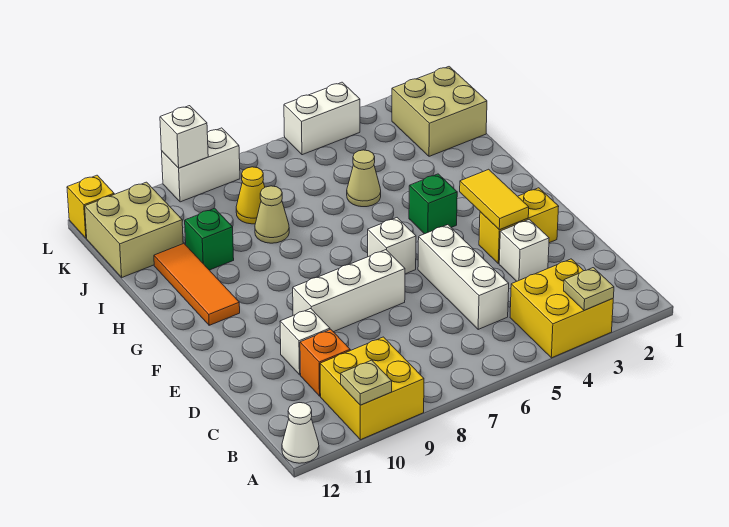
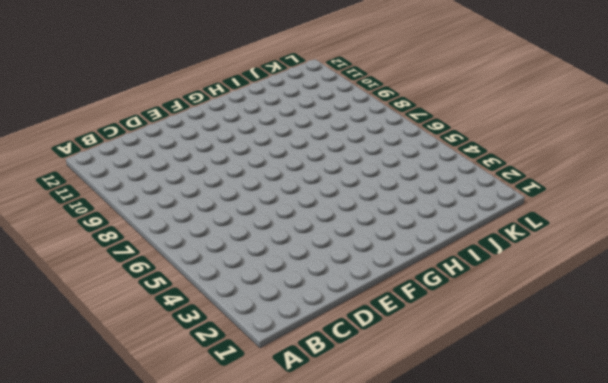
none -> yellow 2x2 brick [510,259,613,358]
none -> yellow 2x2 brick [320,337,424,440]
none -> white 1x1 cone [282,403,319,463]

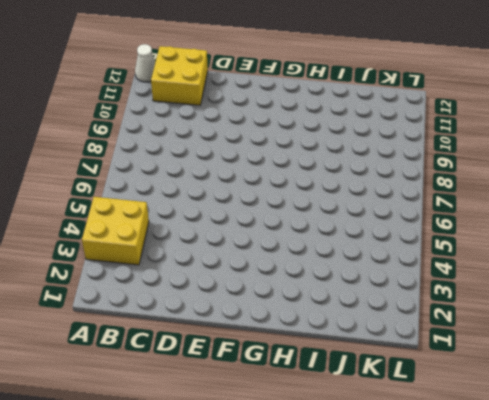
yellow 2x2 brick [151,46,208,105] -> yellow 2x2 brick moved to [320,337,424,440]
none -> white 1x3 brick [418,225,509,329]
none -> orange 1x1 brick [300,329,350,396]
none -> white 1x1 brick [499,219,549,281]

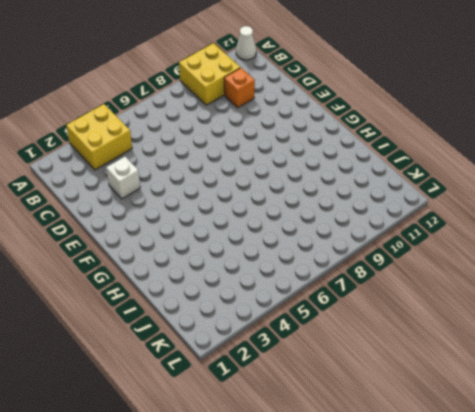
none -> white 1x3 brick [418,225,509,329]
none -> white 1x1 brick [280,309,330,375]
none -> yellow 1x2 brick [479,188,559,264]

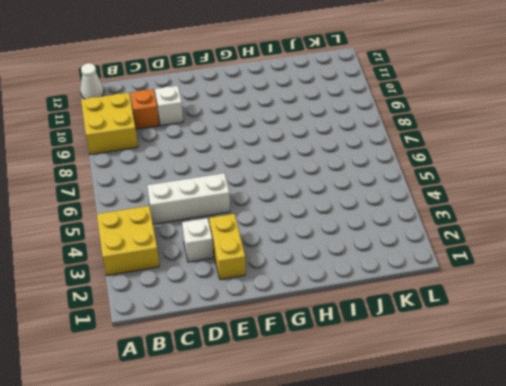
none -> white 1x3 brick [293,250,405,332]
none -> white 1x1 brick [368,218,416,274]
none -> green 1x1 brick [409,174,457,234]

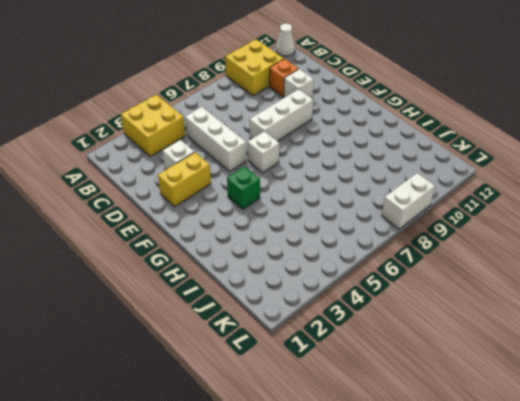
none -> orange 1x3 tile [154,243,240,325]
none -> tan 1x1 cone [347,150,381,207]
none -> tan 1x1 cone [255,186,289,243]

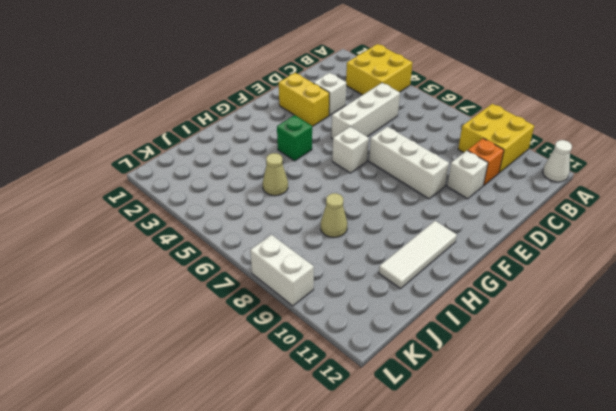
white 1x3 tile [379,221,457,289] -> orange 1x3 tile [154,243,240,325]
none -> green 1x1 brick [185,208,234,270]
none -> tan 2x2 brick [392,67,487,156]
none -> yellow 1x1 cone [236,167,265,224]

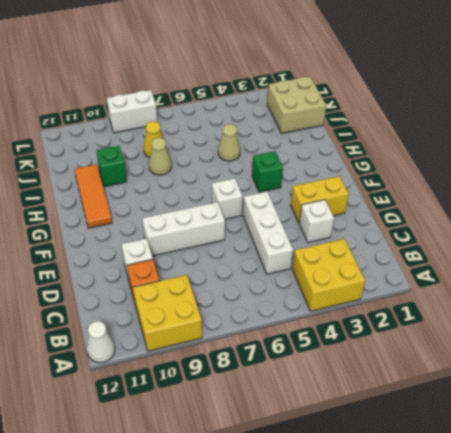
none -> tan 2x2 brick [85,182,183,277]
none -> white 1x2 brick [284,82,360,155]
none -> yellow 1x1 brick [67,175,114,238]

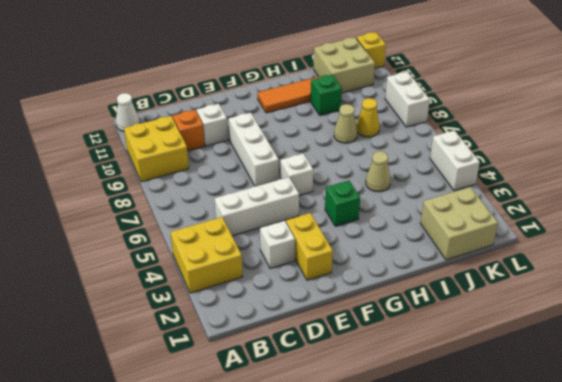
none -> tan 1x1 plate [564,268,614,310]
none -> tan 1x1 plate [341,360,392,405]
none -> yellow 1x2 tile [460,169,529,230]

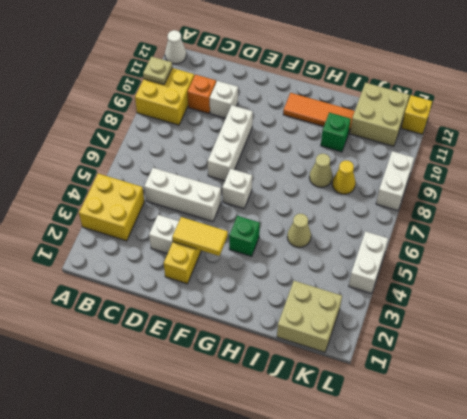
none -> tan 1x1 plate [564,268,614,310]
none -> white 1x1 brick [160,106,208,168]

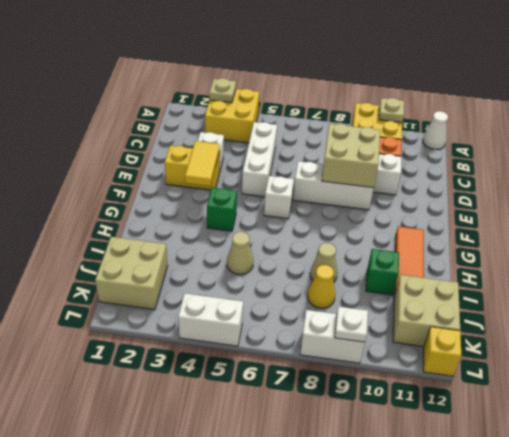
tan 2x2 brick [322,124,380,188] -> none
white 1x1 plate [335,306,368,342] -> white 1x1 brick [160,106,208,168]

